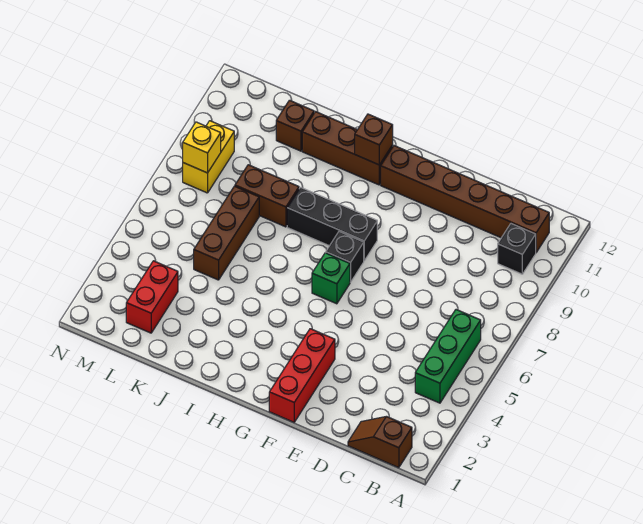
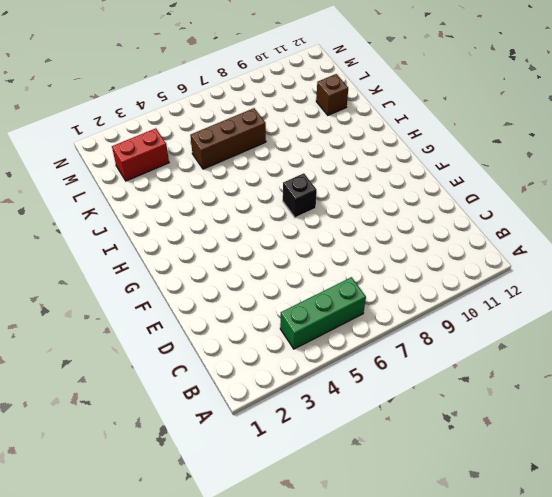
none -> brown 1x2 slope [348,416,412,468]
none -> black 1x1 brick [498,224,536,274]
none -> brown 1x6 brick [381,146,549,252]

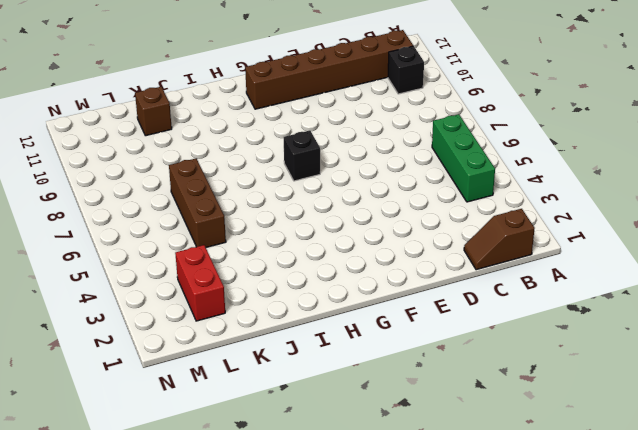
none -> red 1x3 brick [269,329,335,422]
none -> green 1x1 brick [312,253,350,304]
none -> black 1x3 brick [287,187,377,261]

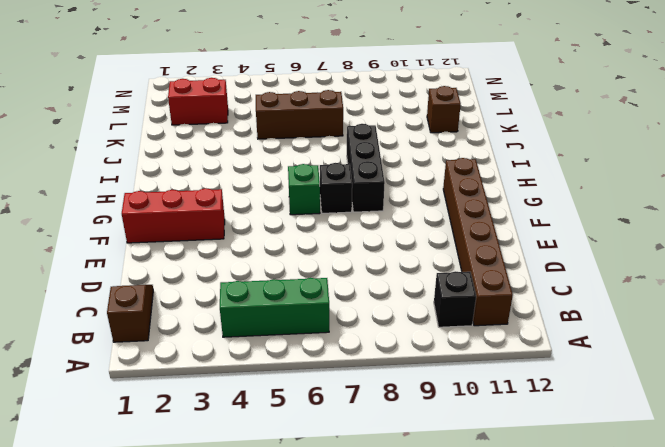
none -> brown 1x3 brick [302,112,393,185]
none -> brown 1x2 brick [235,165,299,227]
none -> yellow 1x2 brick [183,121,234,193]

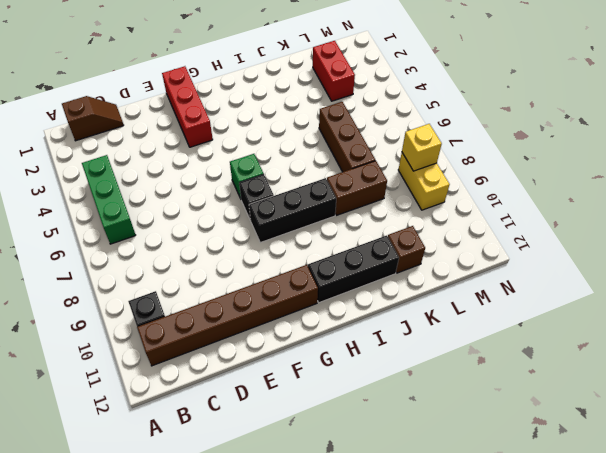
black 1x3 brick [308,235,399,303] -> brown 1x3 brick [302,112,393,185]
none -> brown 1x1 brick [355,114,393,165]

